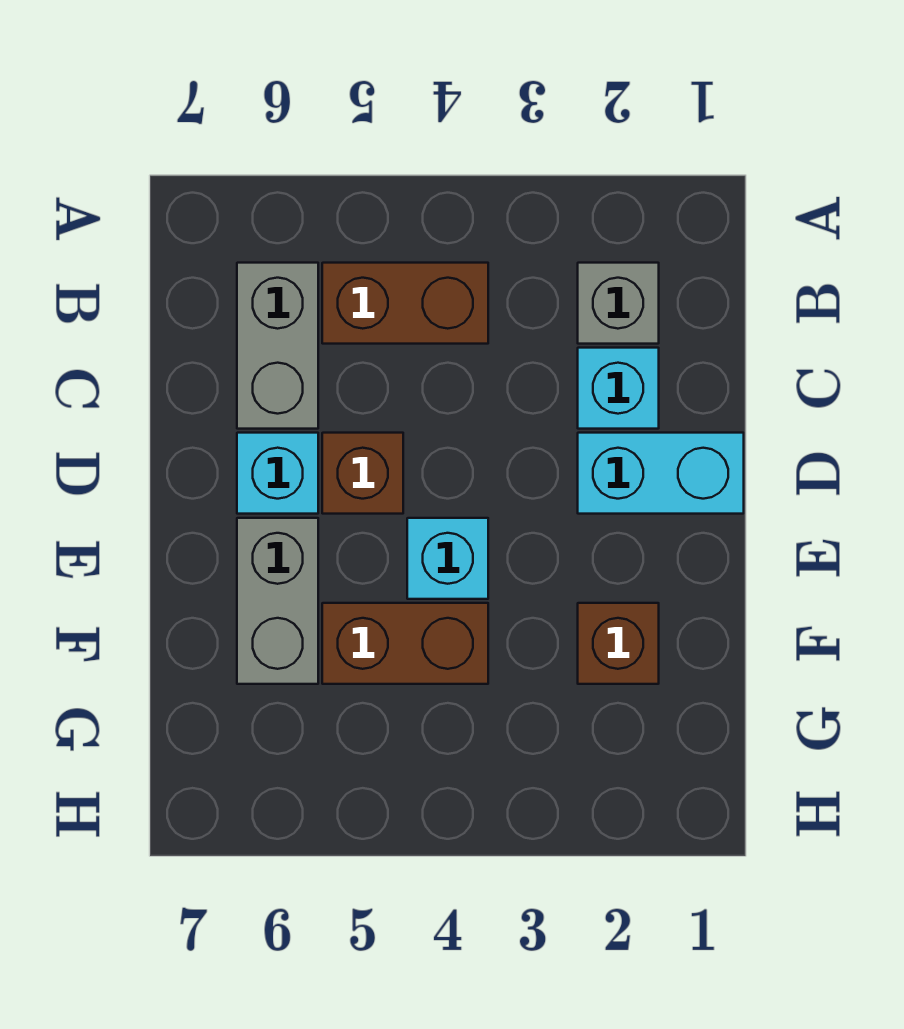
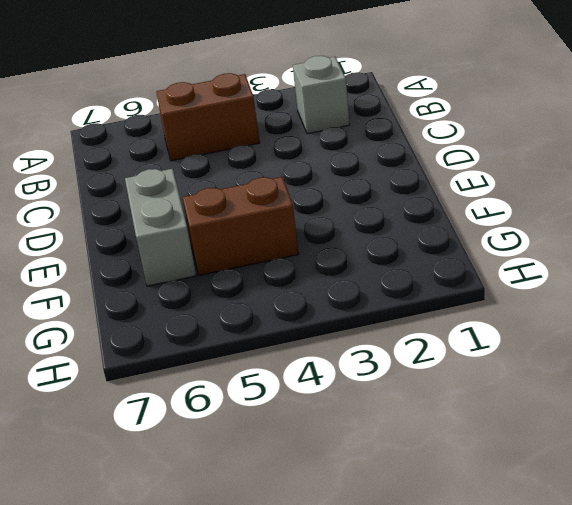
none -> grey 1x2 brick [237,263,318,429]
none -> cyan 1x1 brick [578,348,659,429]

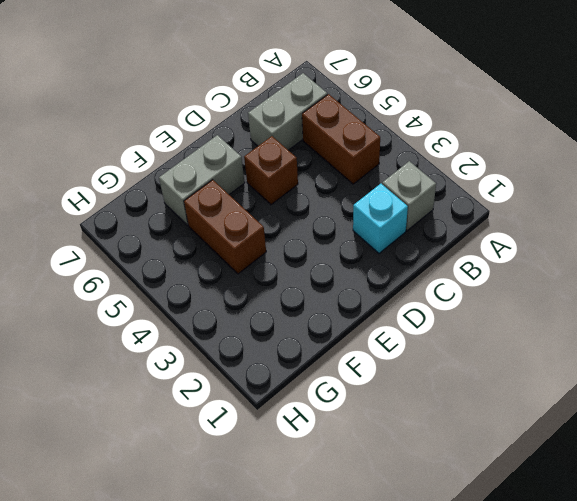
none -> cyan 1x2 brick [578,433,744,514]
none -> cyan 1x1 brick [237,433,318,514]

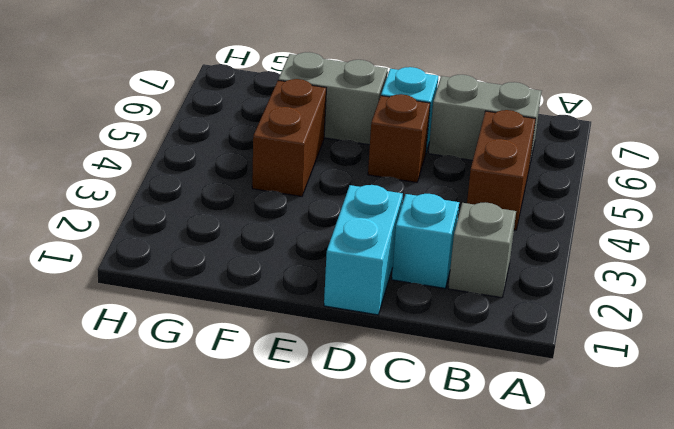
none -> cyan 1x1 brick [407,518,488,599]
none -> brown 1x1 brick [578,603,659,684]

